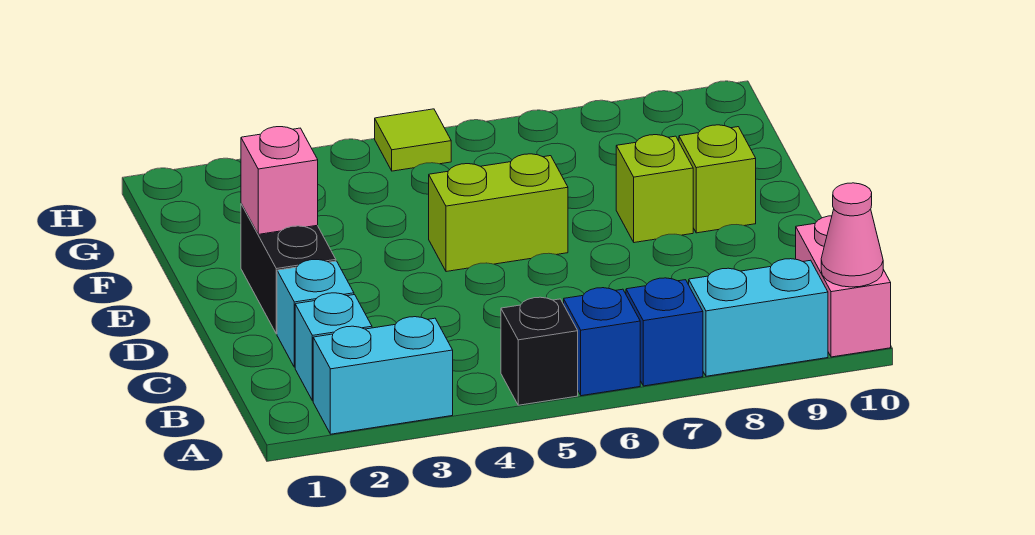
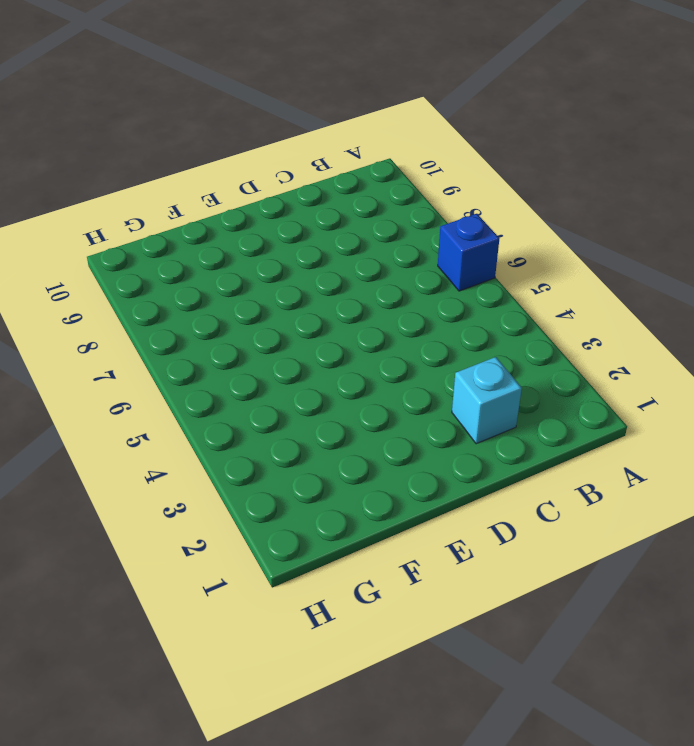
none -> cyan 1x2 brick [313,317,453,434]
none -> black 1x1 brick [501,297,578,405]
none -> blue 1x1 brick [626,278,703,386]

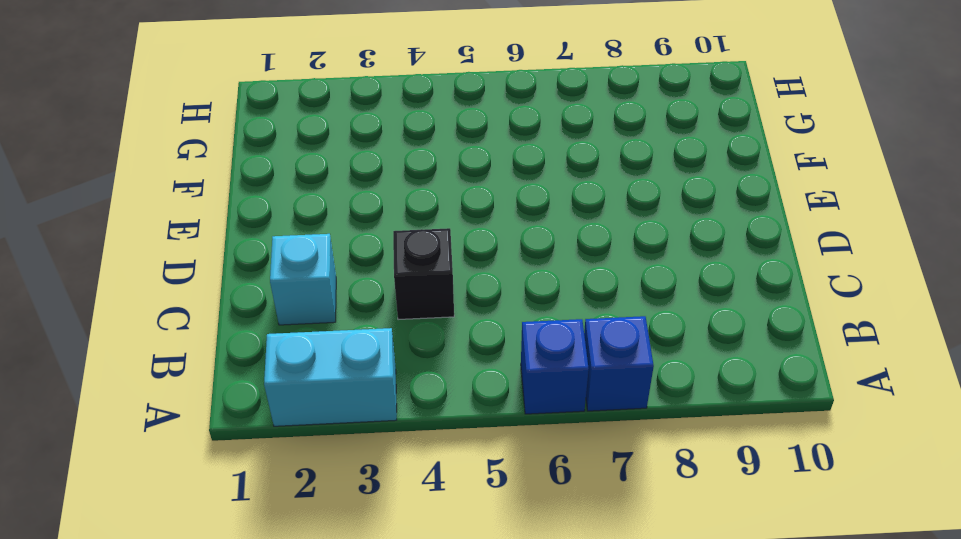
black 1x1 brick [393,228,454,320] -> black 1x1 brick moved to [501,297,578,405]
none -> cyan 1x2 brick [689,259,828,376]
none -> pink 1x2 brick [796,216,891,357]
none -> cyan 1x1 brick [295,293,372,401]

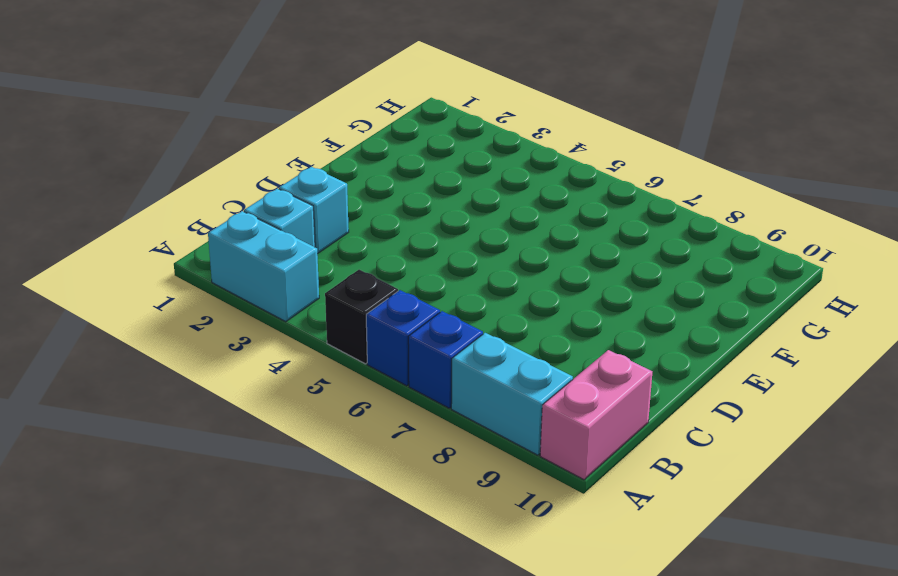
none -> black 1x2 brick [241,204,336,334]
none -> lime 1x2 brick [429,154,568,272]
none -> lime 1x1 brick [616,135,693,243]

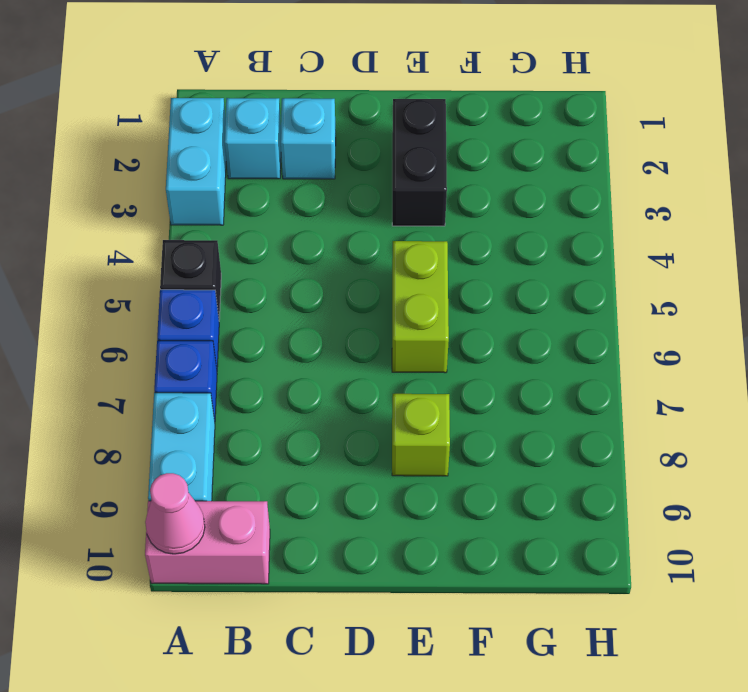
black 1x2 brick [392,99,447,226] -> black 1x2 brick turned to [241,204,336,334]
none -> lime 1x1 brick [679,125,756,233]
none -> lime 1x1 tile [375,109,451,171]
none -> pink 1x1 brick [241,127,318,234]

